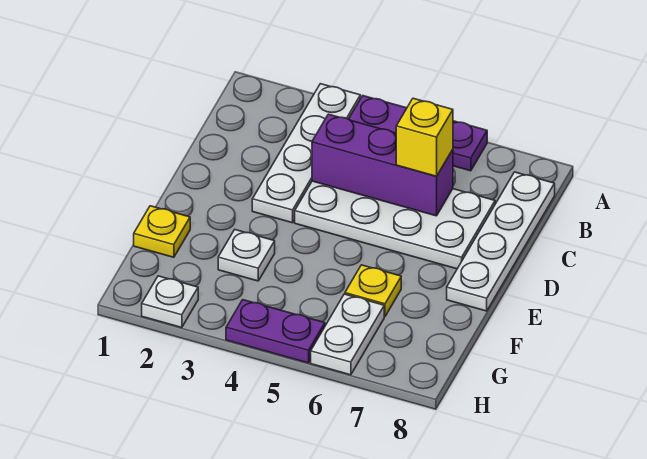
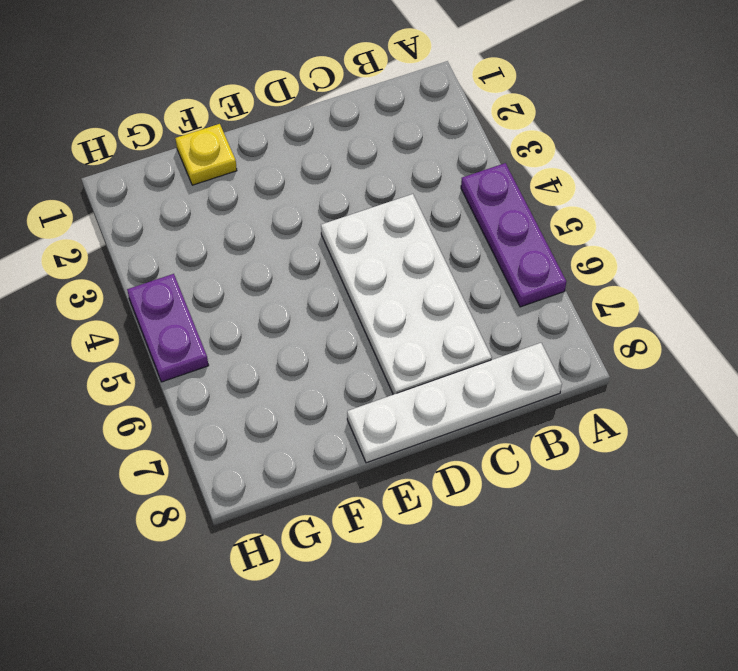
none -> white 1x4 plate [252,84,360,223]
none -> white 1x1 plate [218,230,275,281]
none -> yellow 1x1 plate [345,265,401,317]

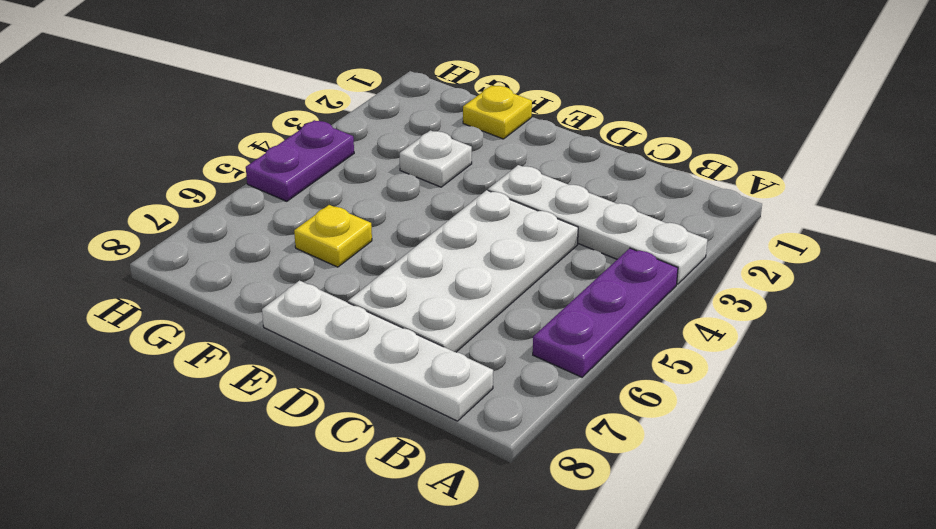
none -> white 1x2 plate [311,294,384,375]
none -> white 1x1 plate [142,276,198,328]
none -> purple 1x3 brick [312,114,453,216]

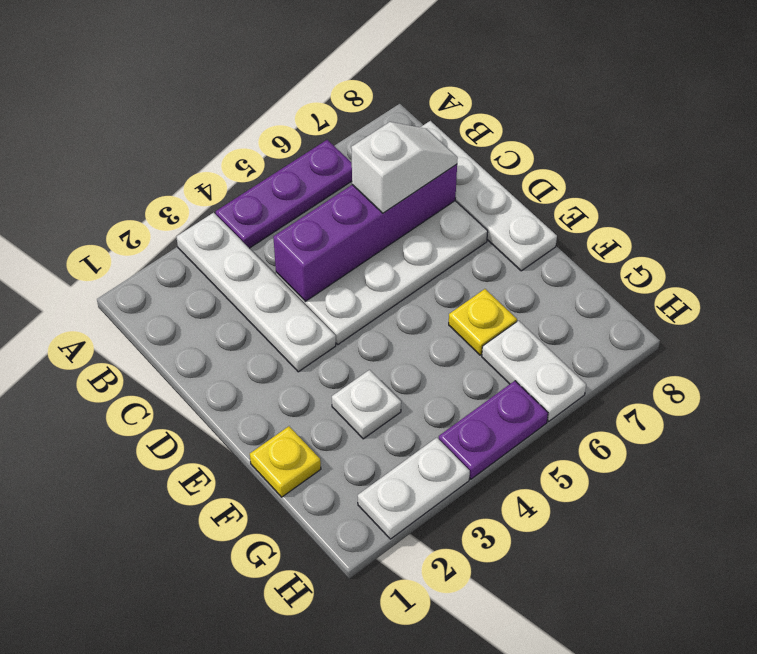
purple 1x4 brick [273,164,457,302] -> purple 1x3 brick [312,114,453,216]
white 1x2 slope [351,122,458,213] -> yellow 1x1 brick [396,98,453,176]
white 1x2 plate [358,438,470,539] -> white 1x1 plate [142,276,198,328]

